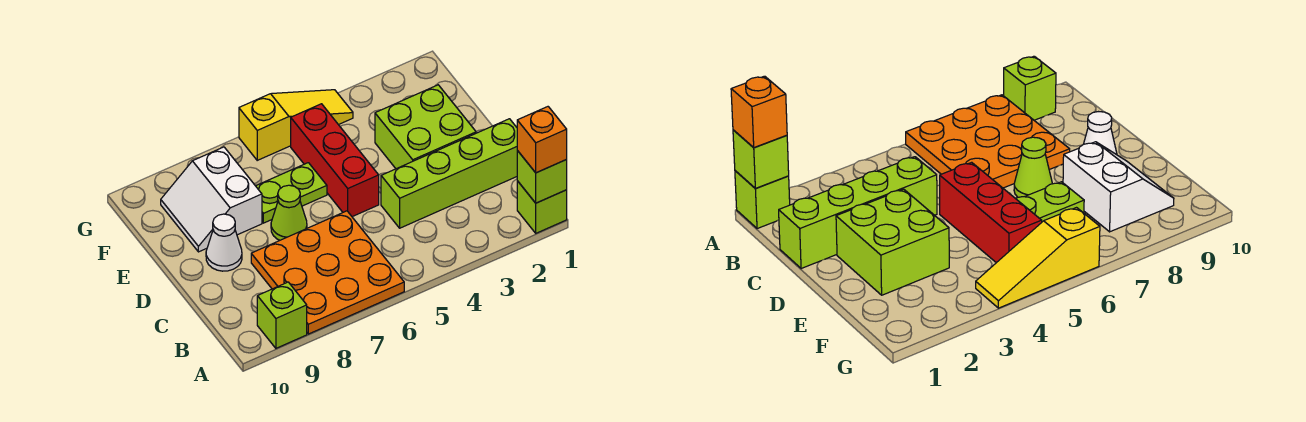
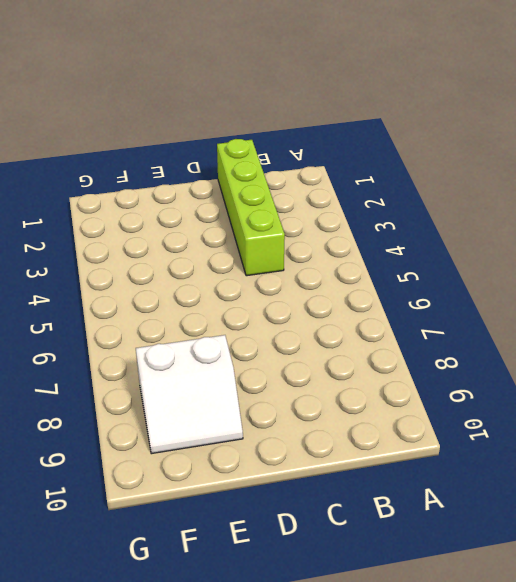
none -> lime 1x1 brick [517,181,567,233]
none -> orange 3x3 plate [251,211,404,334]
none -> lime 1x1 brick [257,282,307,348]

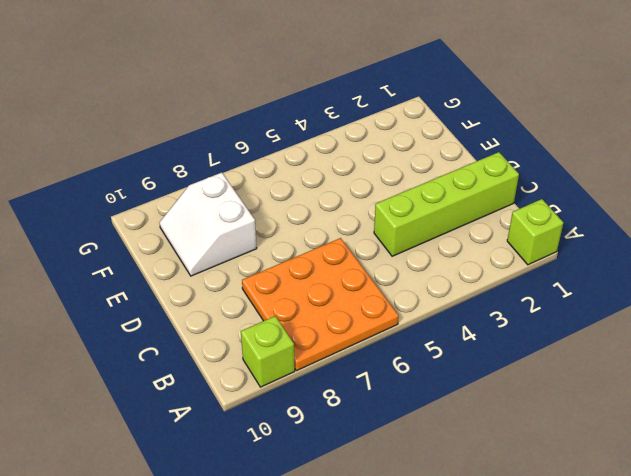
none -> lime 2x2 brick [375,85,476,169]
none -> red 1x3 brick [291,104,379,217]
none -> lime 1x1 cone [271,185,307,240]

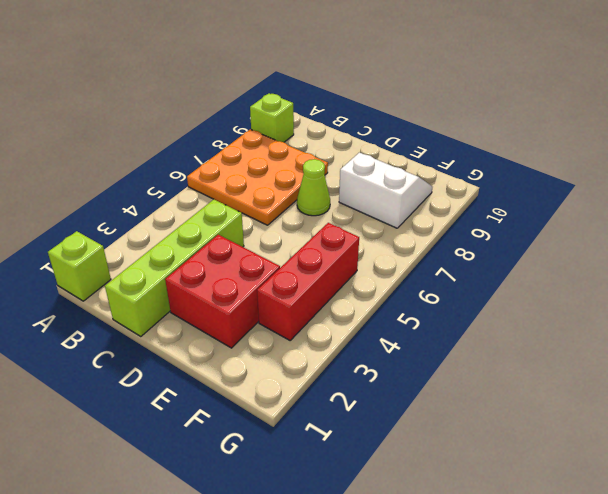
red 2x2 brick [165,235,280,348] -> lime 2x2 brick [375,85,476,169]
red 1x3 brick [257,223,359,340] -> red 1x3 brick turned to [291,104,379,217]
none -> white 1x1 cone [206,214,242,271]
none -> lime 1x2 plate [256,163,327,223]
none -> yellow 1x3 slope [239,90,353,160]

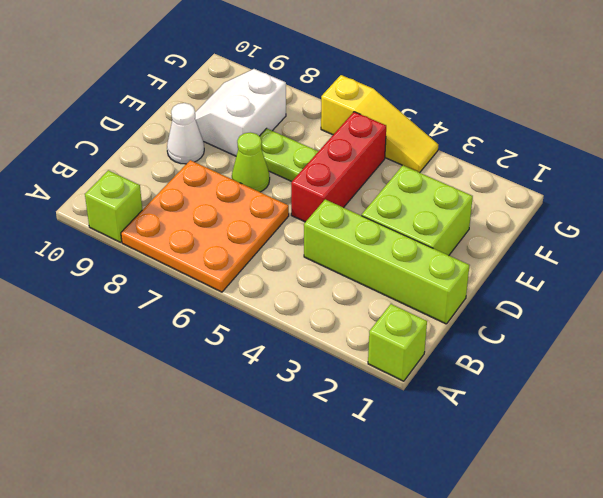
none -> lime 1x1 brick [517,151,567,203]
none -> orange 1x1 brick [517,107,567,173]

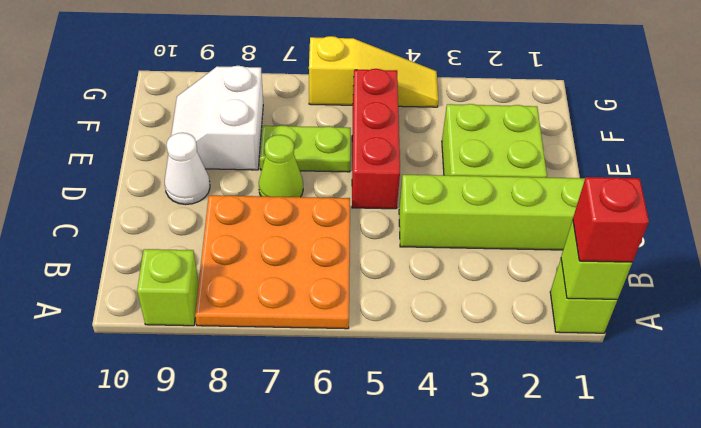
red 1x1 brick [573,177,649,262] -> orange 1x1 brick [517,107,567,173]

